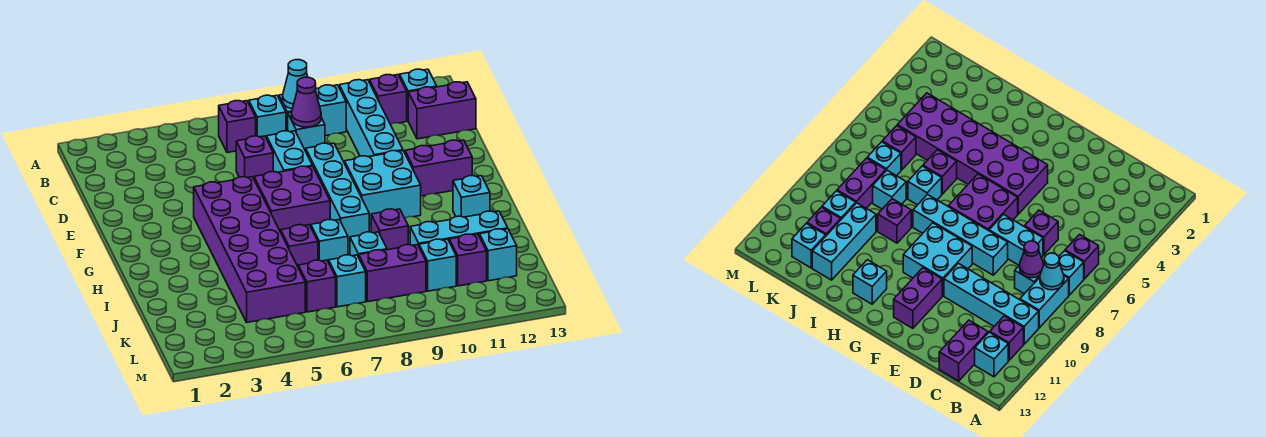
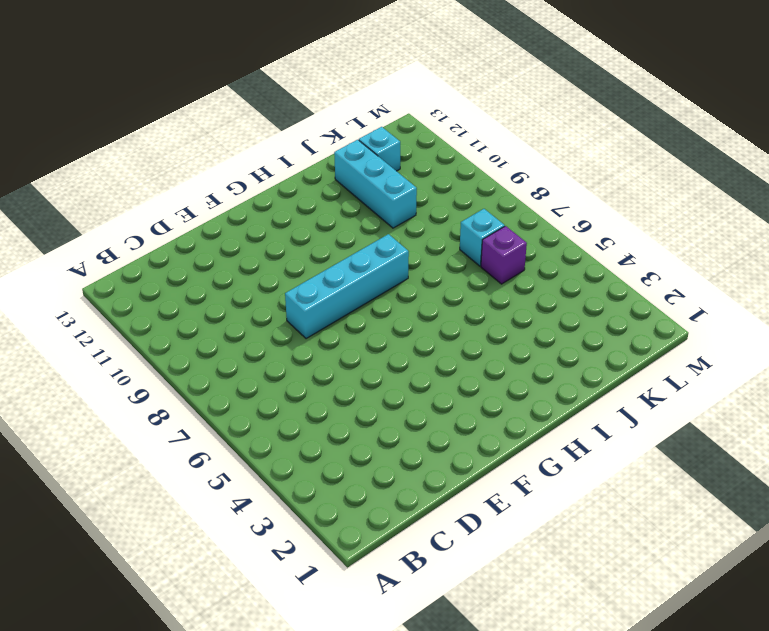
none -> purple 1x1 brick [219,101,256,153]
none -> cyan 1x1 brick [249,95,286,137]
none -> cyan 1x2 brick [279,85,346,136]

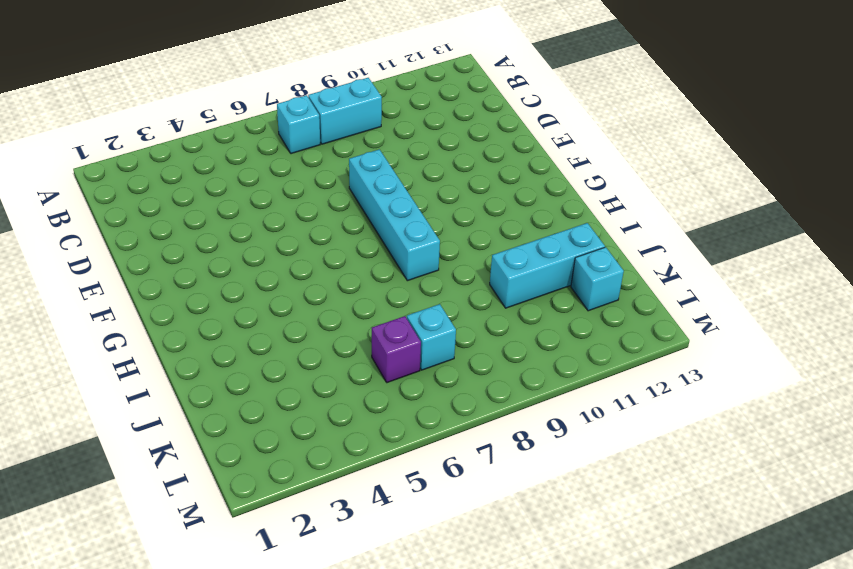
none -> purple 1x1 brick [219,101,256,153]
none -> cyan 1x4 brick [339,80,403,157]
none -> purple 1x1 brick [369,75,407,124]

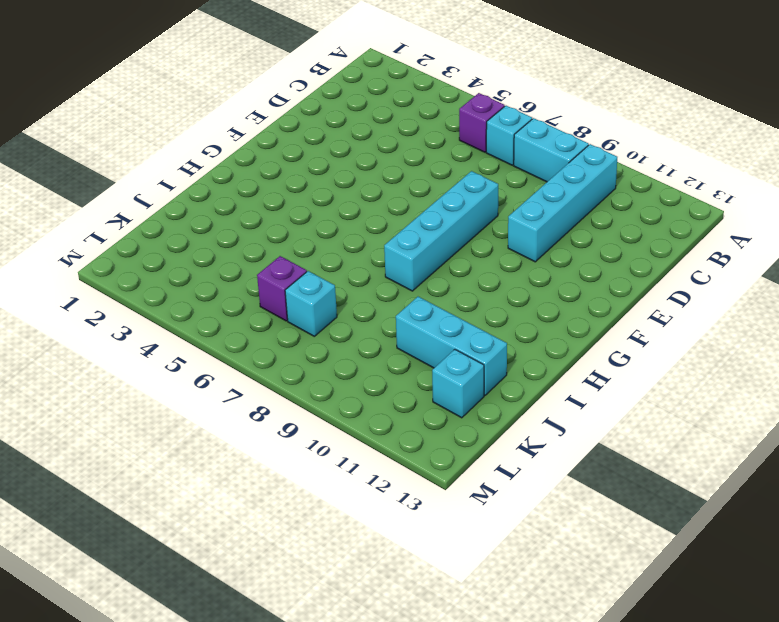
none -> purple 1x1 brick [369,75,407,124]
none -> cyan 1x1 brick [400,69,437,120]
none -> cyan 1x1 brick [288,112,325,151]

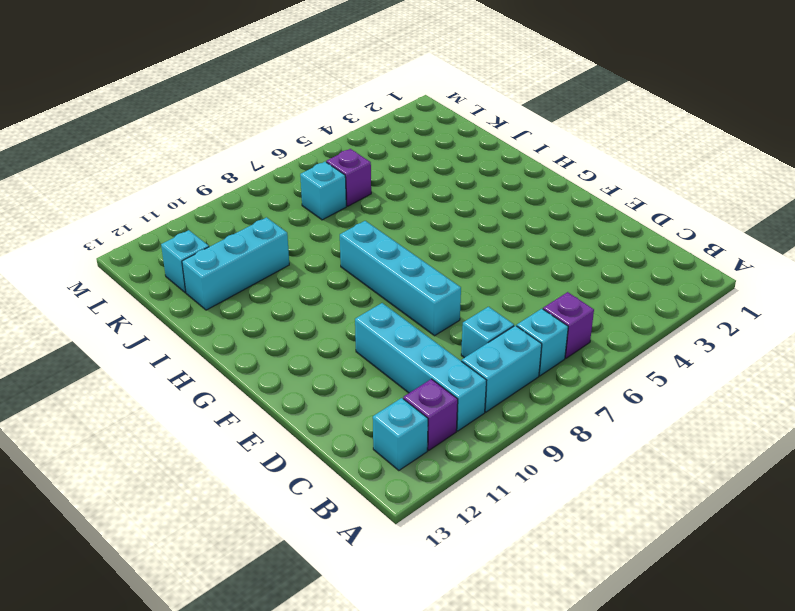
none -> purple 1x2 brick [408,82,476,139]
none -> purple 1x1 brick [236,136,273,178]
none -> cyan 1x2 brick [266,131,313,172]

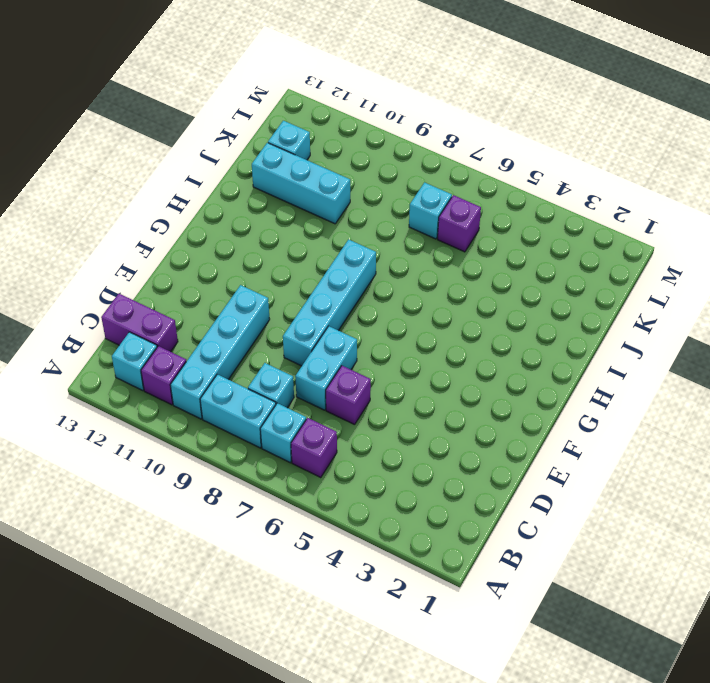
none -> purple 2x6 brick [194,177,305,322]
none -> purple 2x2 brick [254,166,330,232]
none -> cyan 2x2 brick [345,151,421,224]

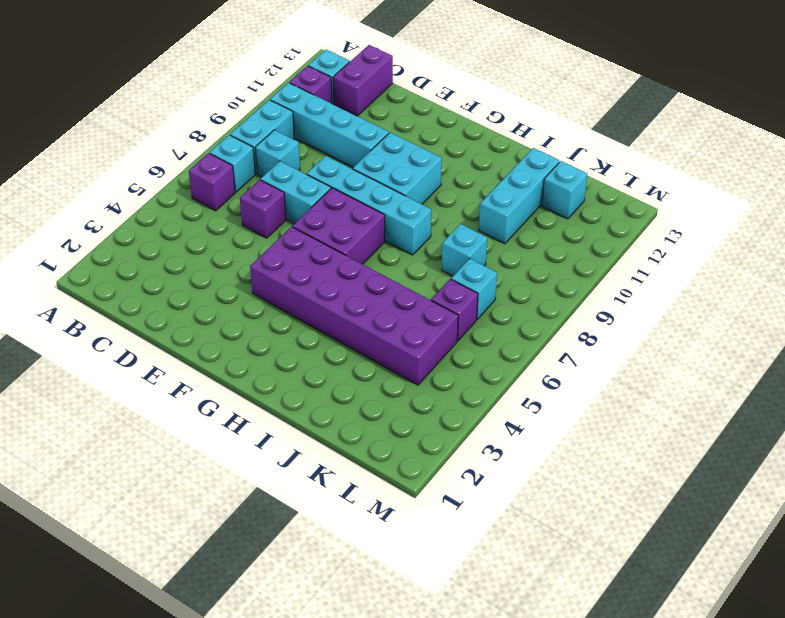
none -> purple 1x2 brick [405,140,472,196]
none -> cyan 1x1 brick [453,176,490,217]
none -> purple 1x1 brick [281,225,318,266]

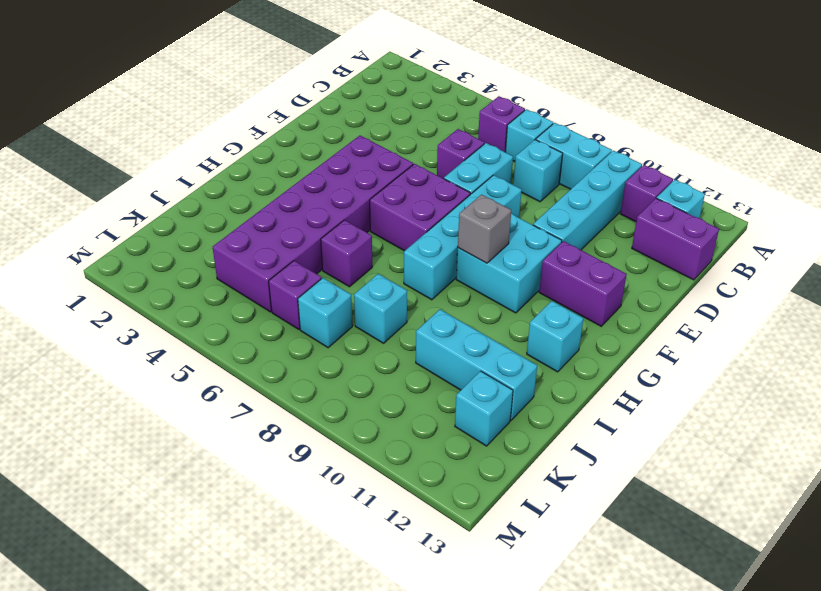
grey 1x1 brick [458,195,511,263] -> none
none -> cyan 1x1 brick [311,220,348,262]
none -> purple 1x1 brick [371,209,408,250]
none -> purple 1x2 brick [359,245,426,302]

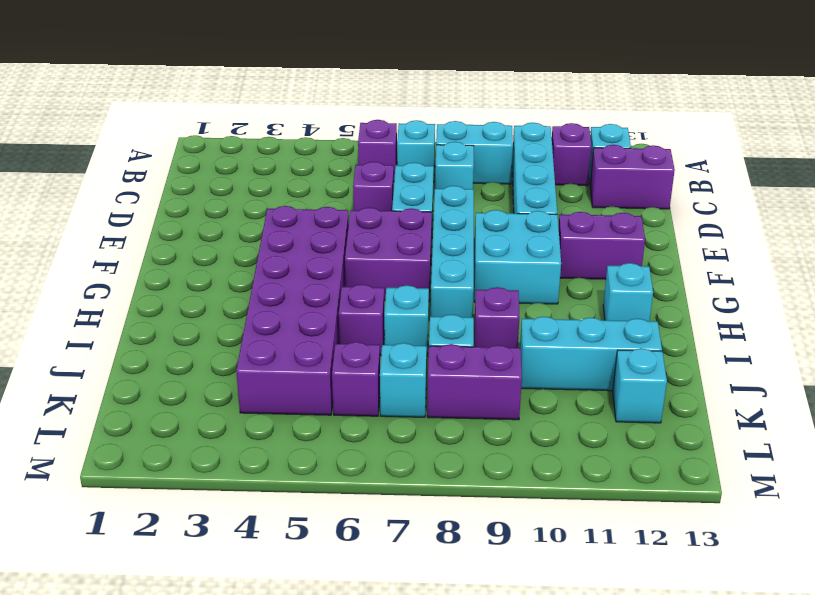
none -> cyan 1x1 brick [419,239,456,291]
none -> purple 1x1 brick [449,234,487,286]
none -> cyan 1x1 cone [283,60,308,109]

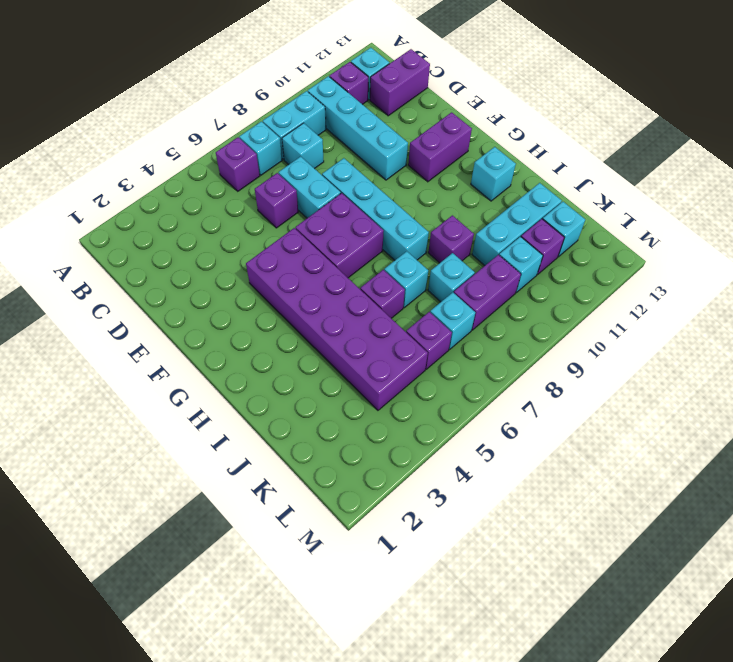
none -> cyan 2x2 brick [345,151,421,224]
none -> cyan 1x1 cone [283,60,308,109]
none -> purple 1x1 cone [291,77,321,127]

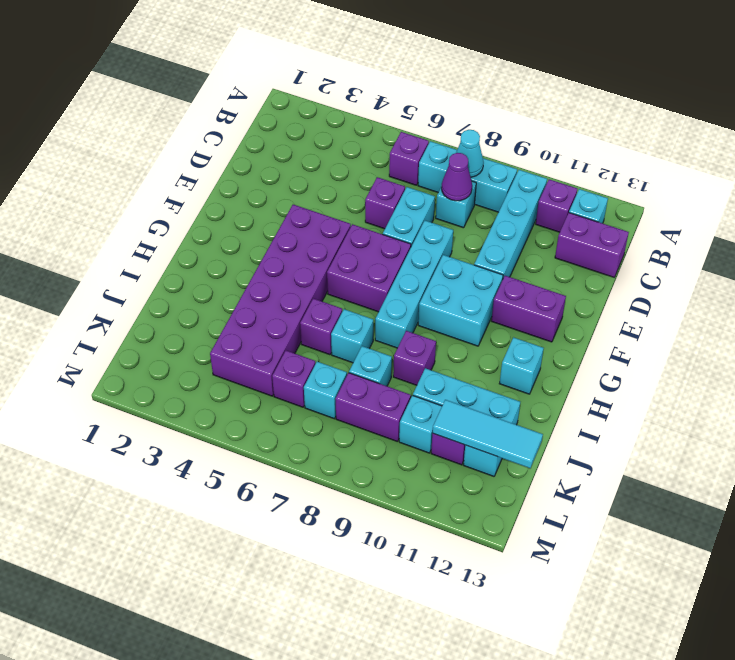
cyan 1x3 tile [433,400,543,468] -> none

